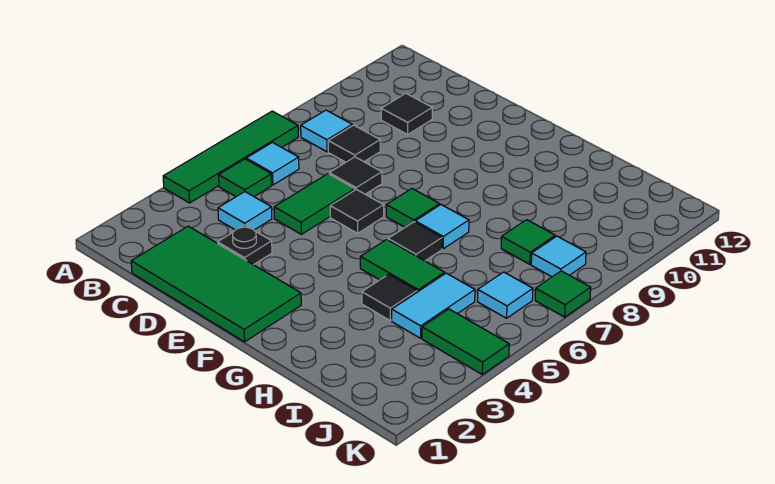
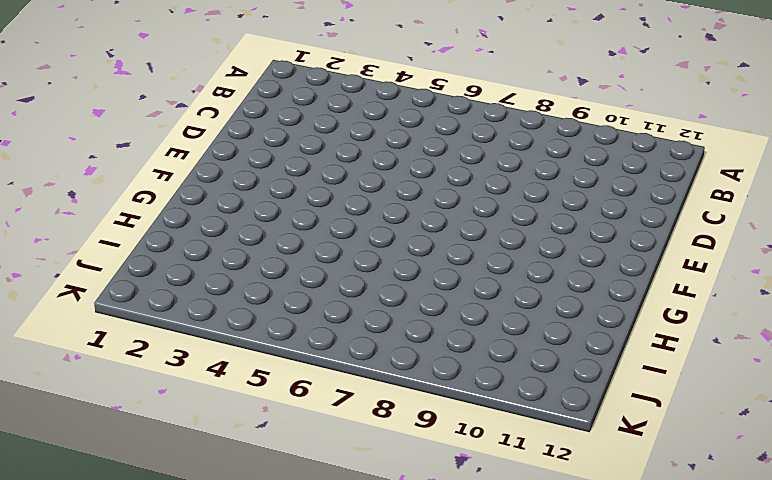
none -> green 1x4 tile [163,111,298,203]
none -> green 1x1 tile [219,159,272,197]
none -> cyan 1x1 tile [246,143,299,185]

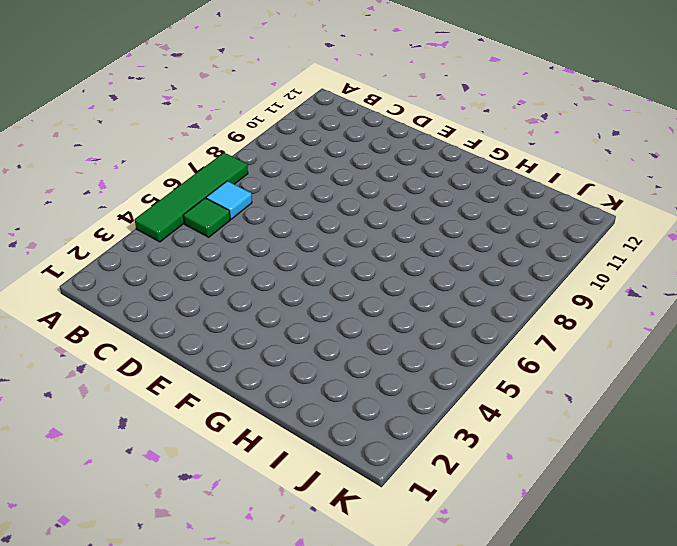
none -> cyan 1x1 tile [301,110,352,152]
none -> green 2x4 tile [131,226,301,342]
none -> cyan 1x1 tile [218,192,272,230]

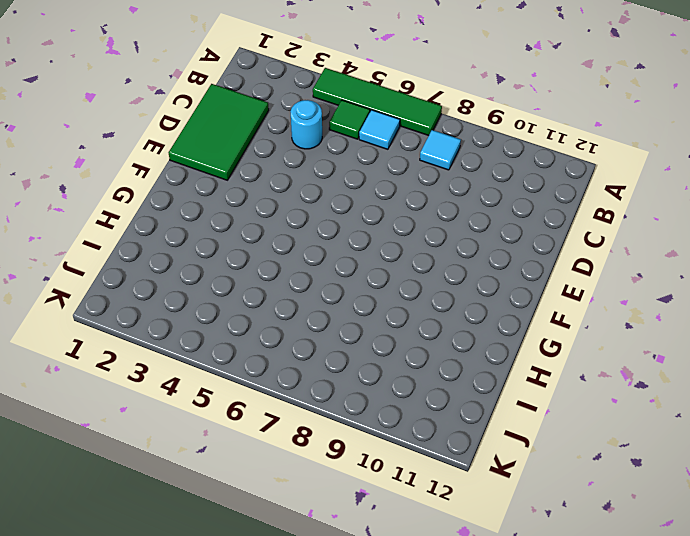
green 2x3 tile [169,84,269,180] -> green 2x4 tile [131,226,301,342]
cyan 1x1 round brick [290,100,322,149] -> cyan 1x1 tile [218,192,272,230]
none -> black 1x1 tile [328,125,380,162]
none -> black 1x1 tile [381,93,432,134]
none -> black 1x1 plate [218,225,272,265]

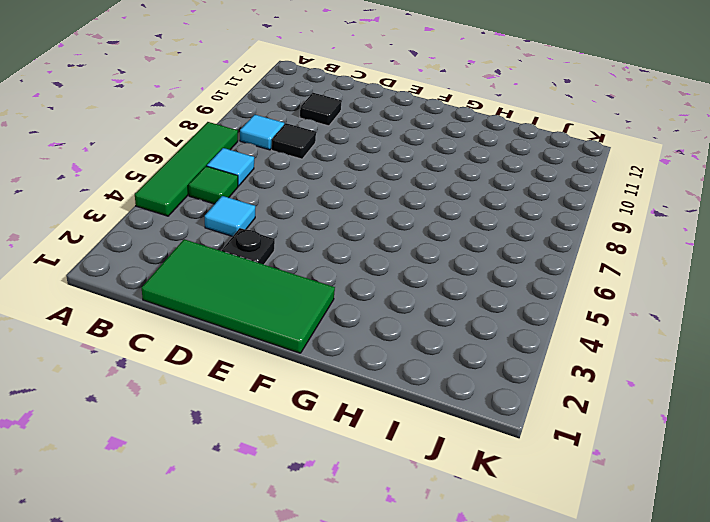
none -> green 1x2 tile [274,174,355,234]
none -> black 1x1 tile [329,157,382,194]
none -> black 1x1 tile [330,189,384,233]

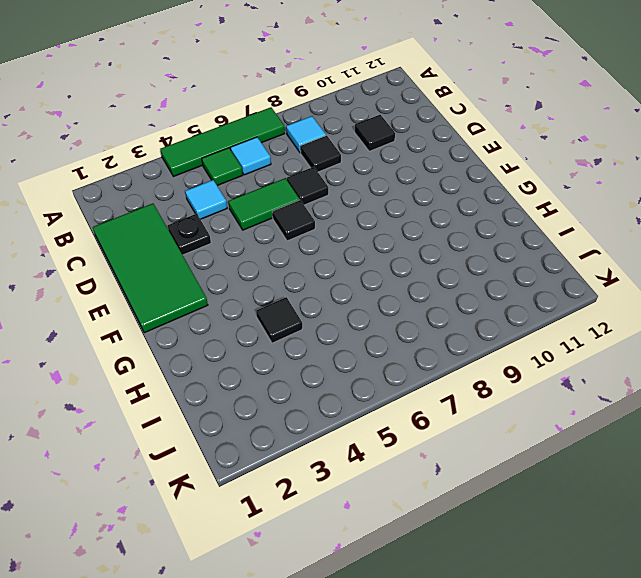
none -> green 1x1 tile [386,189,440,227]
none -> green 1x2 tile [360,240,445,292]
none -> black 1x1 tile [388,222,442,261]

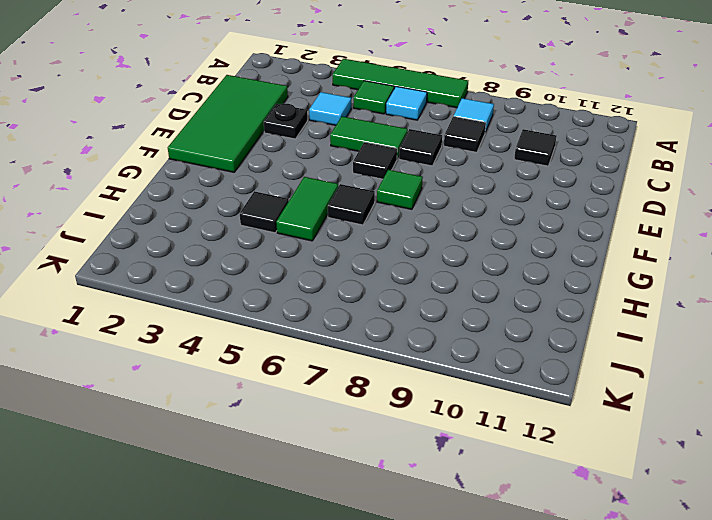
none -> cyan 1x1 tile [415,205,469,249]
none -> cyan 1x2 tile [392,273,475,338]
none -> green 1x1 tile [501,220,555,264]

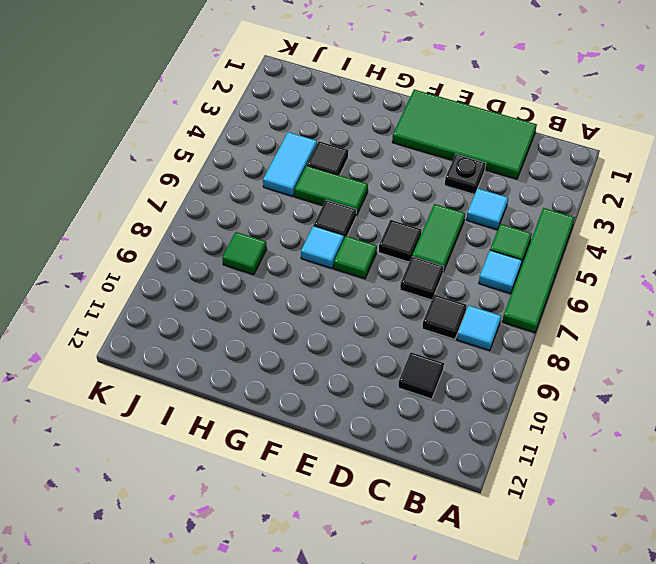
none -> green 1x2 tile [422,309,509,374]
none -> cyan 1x1 tile [478,272,533,318]
none -> cyan 1x1 tile [531,236,586,277]

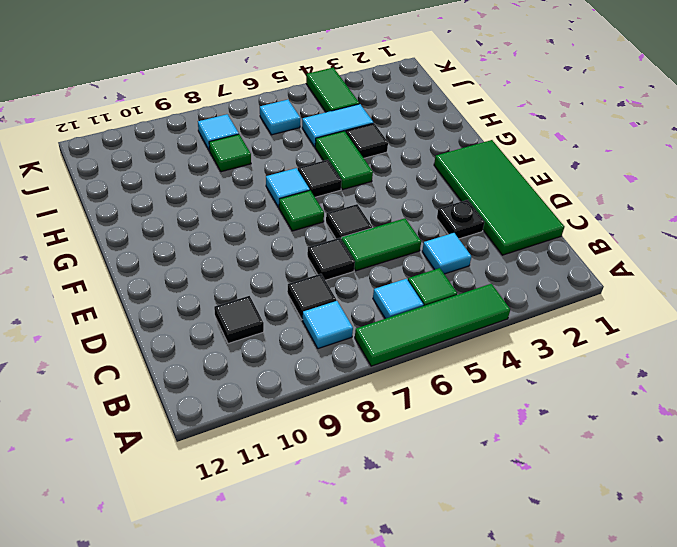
none -> green 1x1 tile [535,271,591,317]

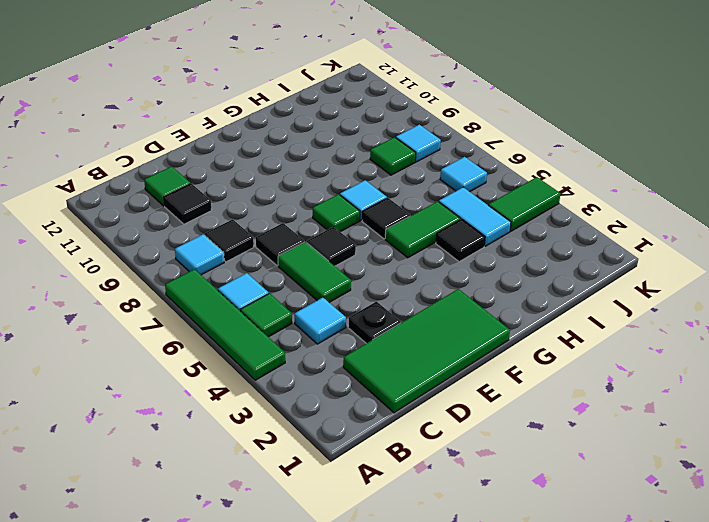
green 1x1 tile [144,166,191,206] -> green 1x1 tile moved to [535,271,591,317]

